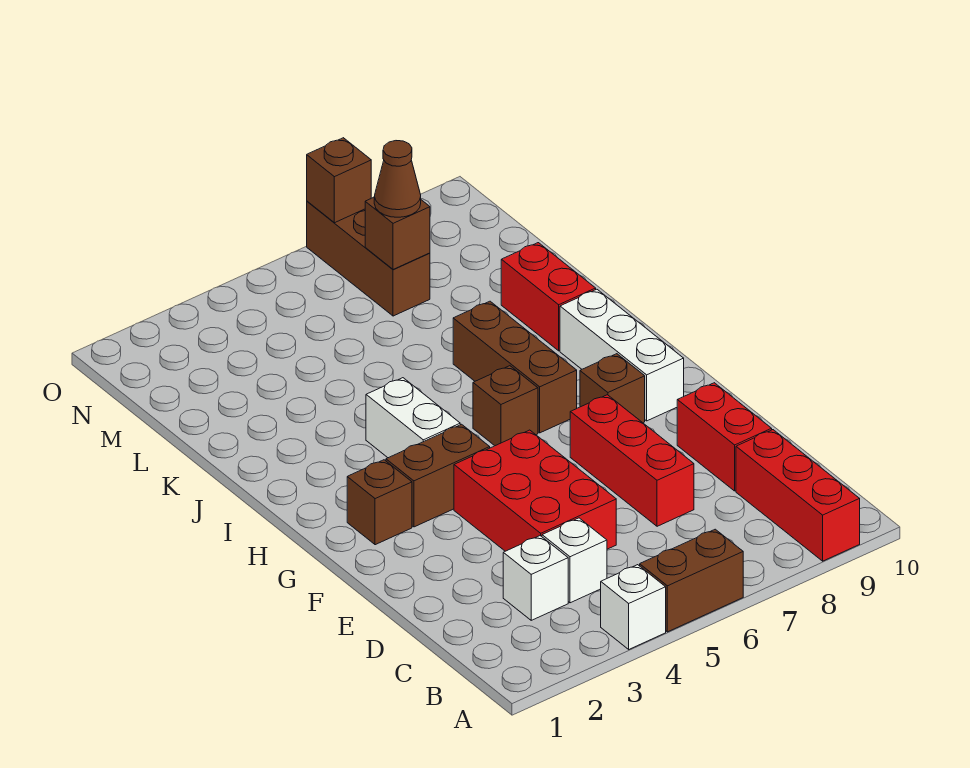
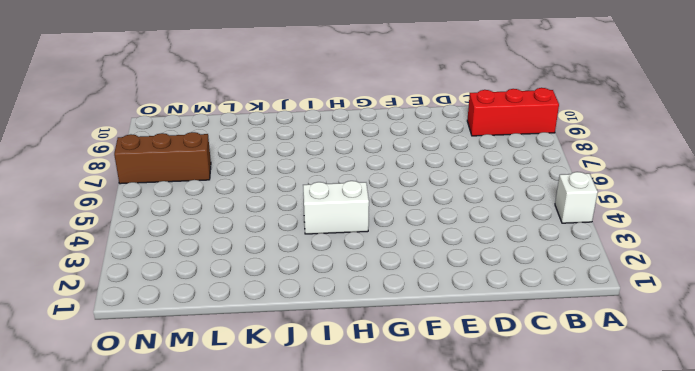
none -> brown 1x2 brick [640,529,743,632]
none -> white 1x1 brick [503,536,568,620]
none -> white 1x1 brick [542,518,607,603]

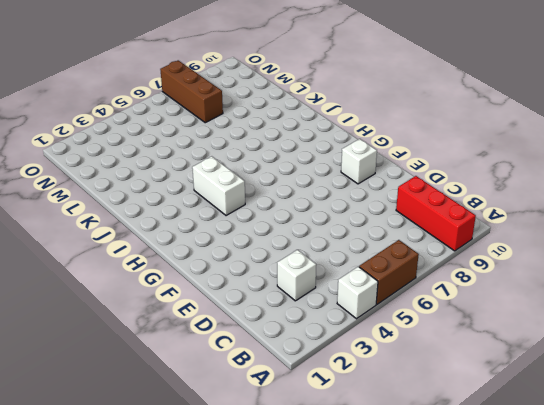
white 1x1 brick [341,139,377,184] -> white 1x1 brick moved to [542,518,607,603]
none -> red 2x3 brick [454,430,616,551]
none -> red 1x3 brick [570,395,694,526]
none -> red 1x2 brick [677,383,772,491]

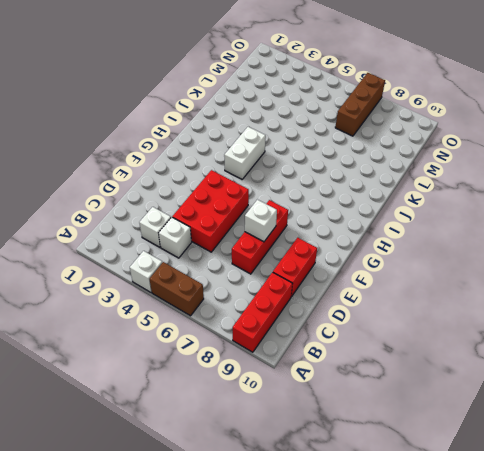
white 1x1 brick [245,200,277,242] -> none
none -> brown 1x1 brick [347,460,412,545]
none -> brown 1x2 brick [386,424,490,527]
none -> brown 1x1 brick [580,354,645,423]

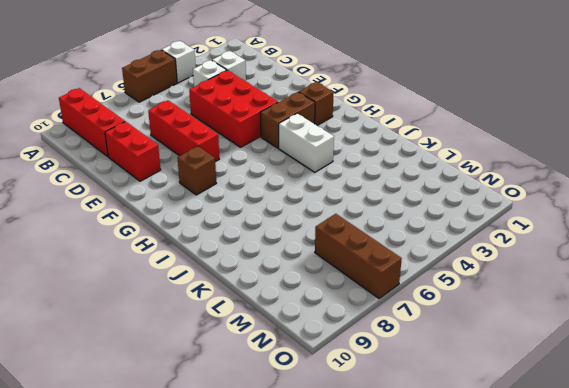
none -> white 1x3 brick [560,289,684,421]
none -> brown 1x1 brick [473,366,538,446]
none -> brown 1x3 brick [453,301,577,433]

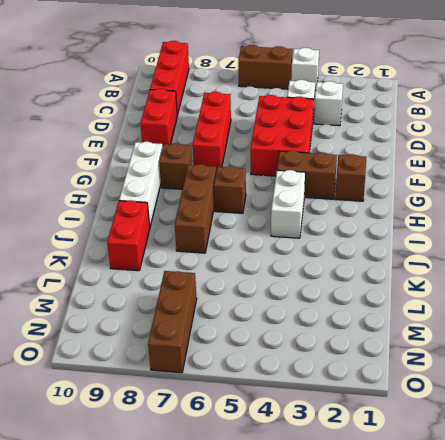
none -> brown 1x1 brick [365,197,430,269]
none -> brown 1x1 brick [307,138,371,223]
none -> brown 1x1 cone [374,141,421,217]

